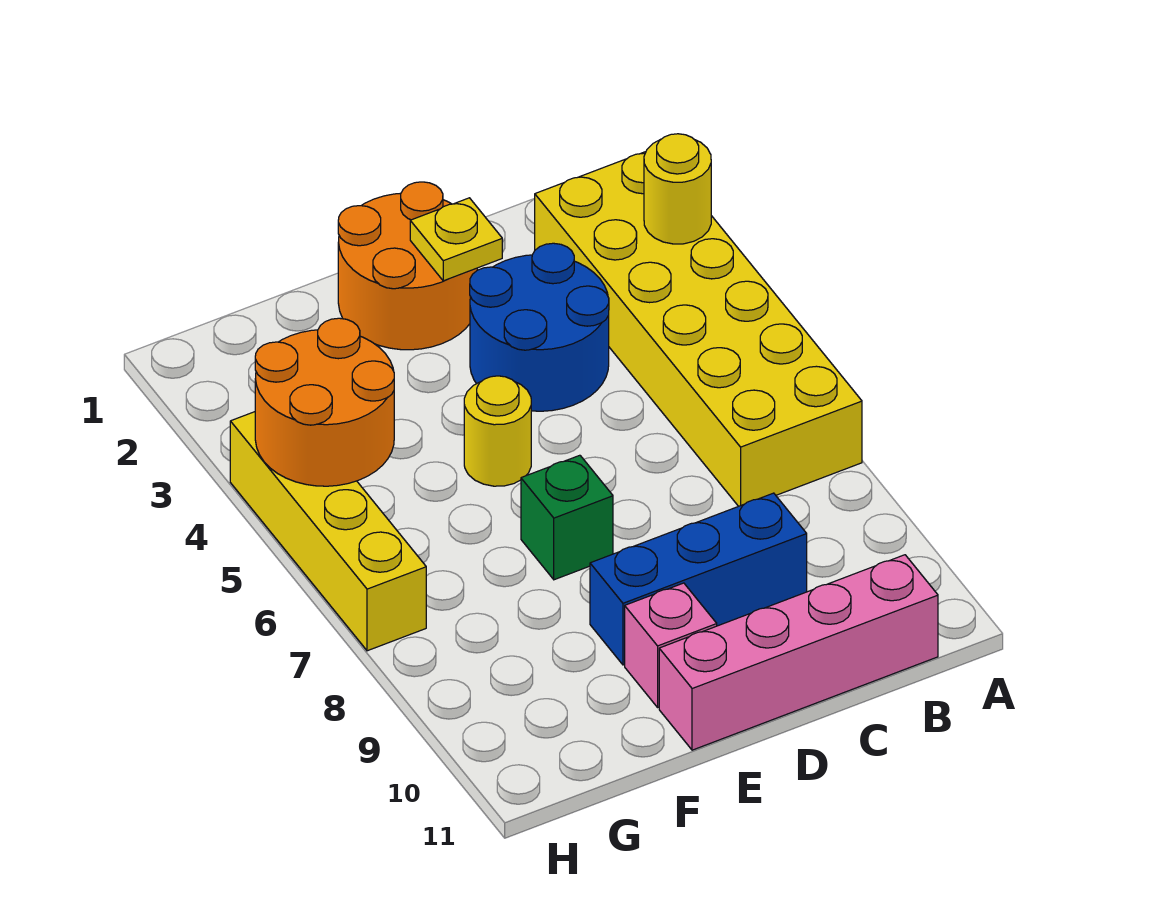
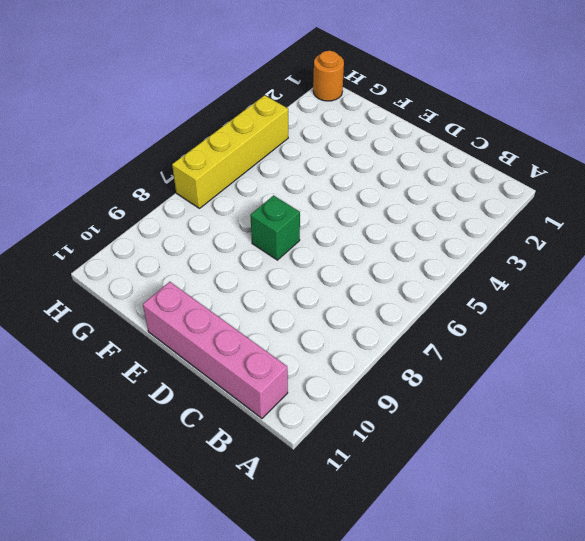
orange 1x1 round brick [313,51,344,101] -> none
none -> yellow 2x6 brick [535,152,862,506]
none -> blue 2x2 round brick [470,243,609,411]
none -> blue 1x3 brick [590,493,807,665]

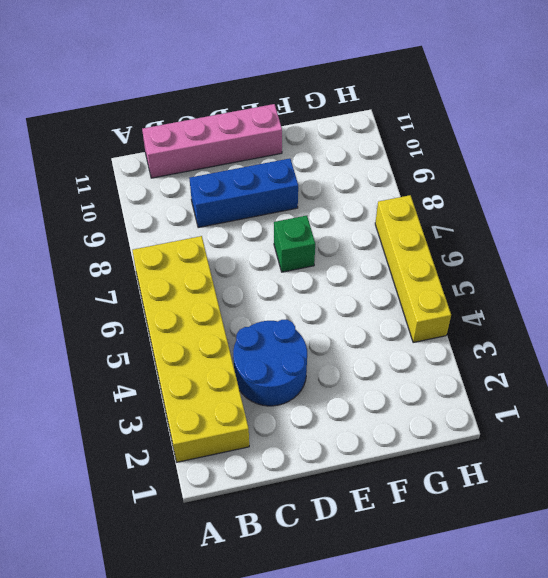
none -> orange 2x2 round brick [338,182,477,350]
none -> yellow 1x1 round brick [464,376,531,486]
none -> pink 1x1 brick [625,583,717,707]

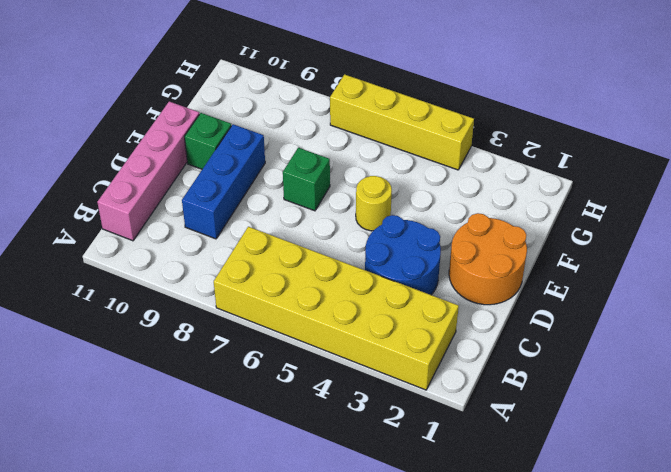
green 1x1 brick [184,113,231,169] -> pink 1x1 brick [625,583,717,707]
none -> yellow 1x1 round brick [644,134,711,244]
none -> yellow 1x1 plate [410,198,502,281]
none -> orange 2x2 round brick [255,318,394,486]

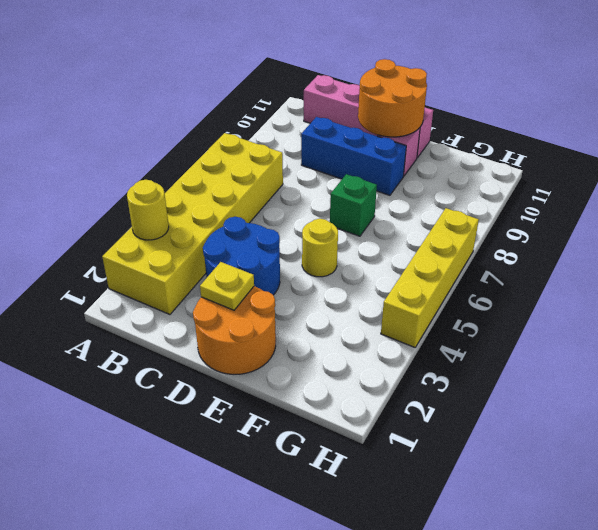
orange 2x2 round brick [358,59,427,137] -> orange 2x2 round brick moved to [255,318,394,486]

